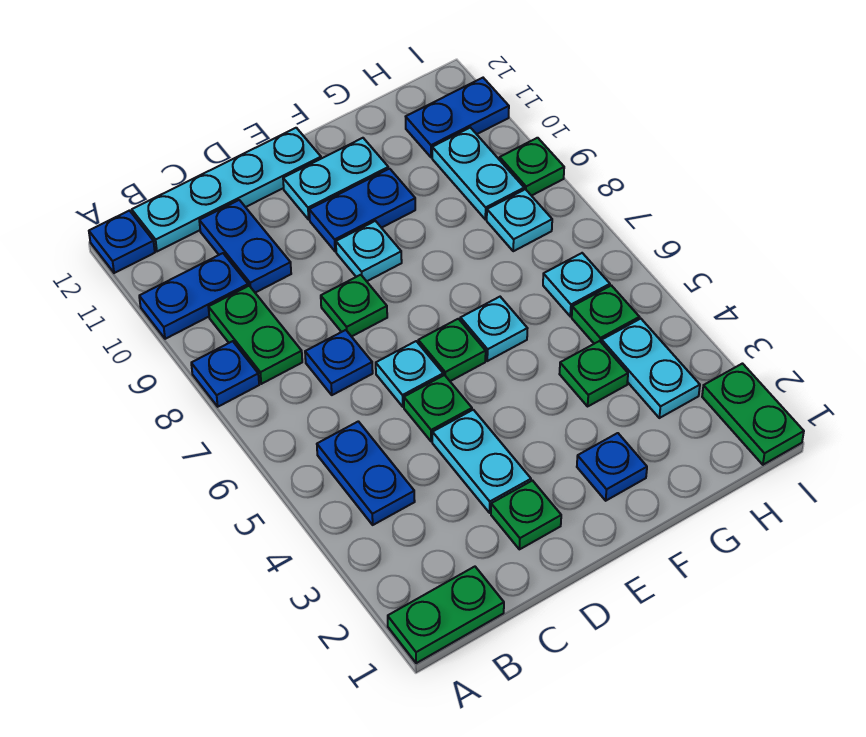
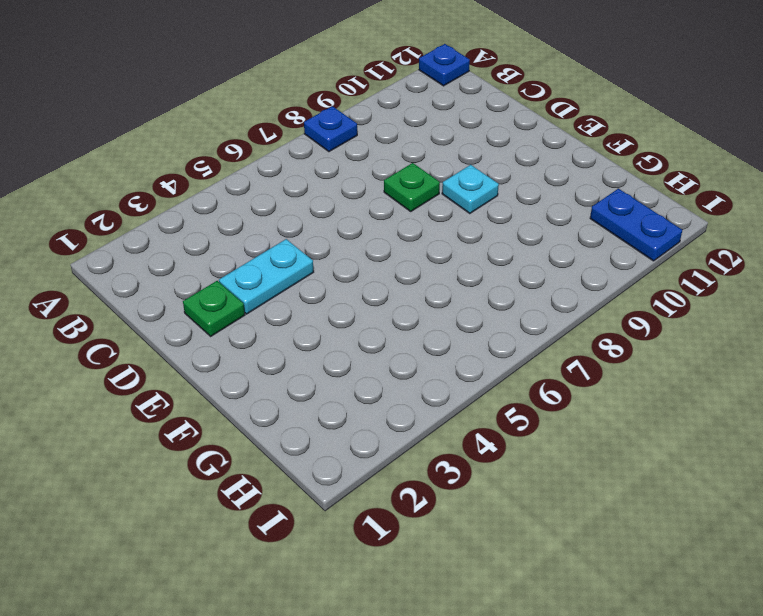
none -> green 1x2 plate [388,567,504,663]
none -> blue 1x2 plate [139,253,248,339]
none -> blue 1x2 plate [317,421,415,525]

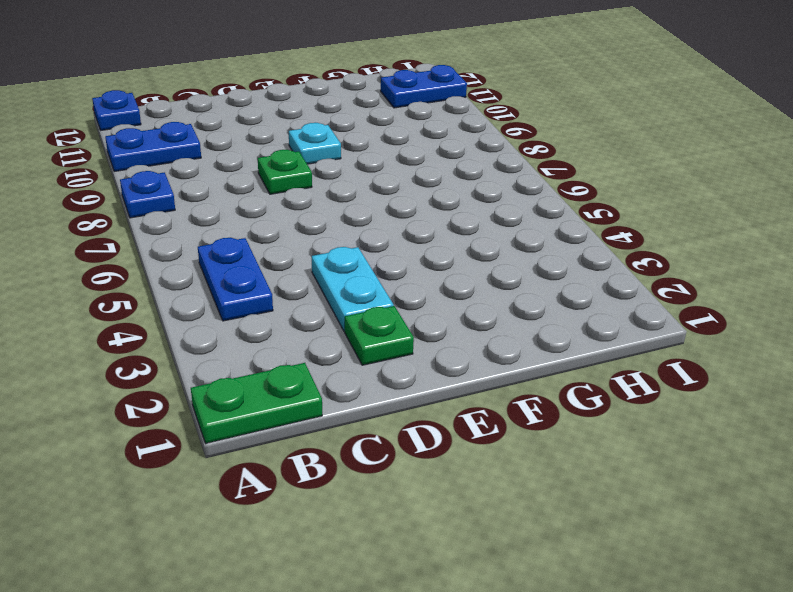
none -> green 1x2 plate [208,286,302,384]
none -> cyan 1x4 plate [132,128,321,251]
none -> blue 1x1 plate [305,330,373,395]

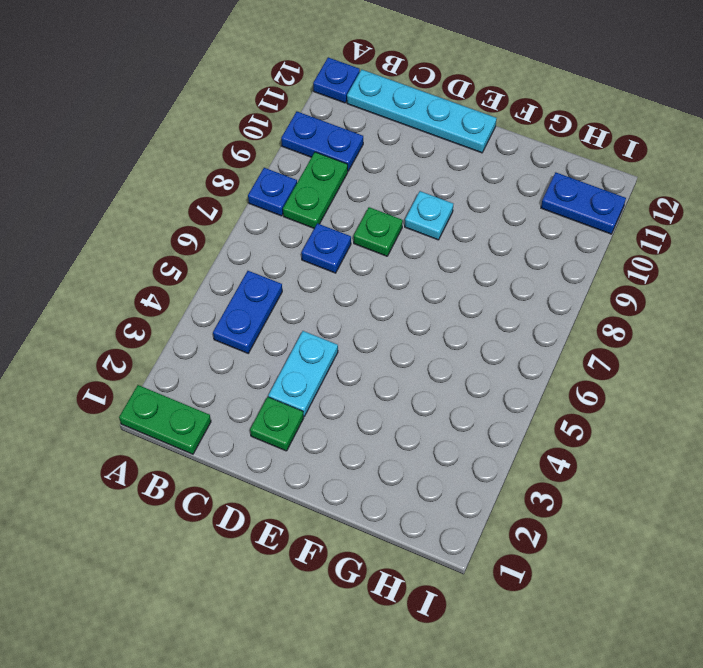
none -> blue 1x2 plate [199,200,291,293]
none -> green 1x1 plate [404,375,472,442]
none -> cyan 1x1 plate [376,341,443,407]

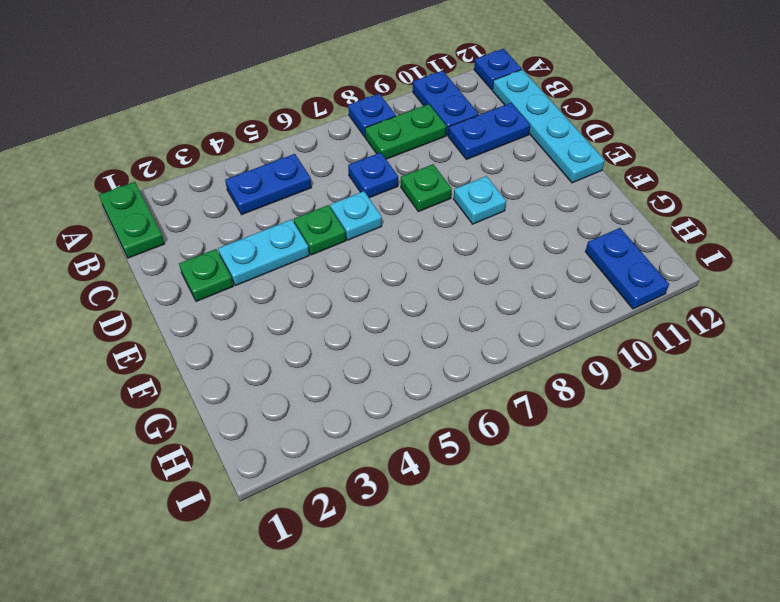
none -> green 1x1 plate [418,319,486,381]
none -> blue 1x2 plate [309,169,415,251]
none -> cyan 1x2 plate [283,138,388,219]

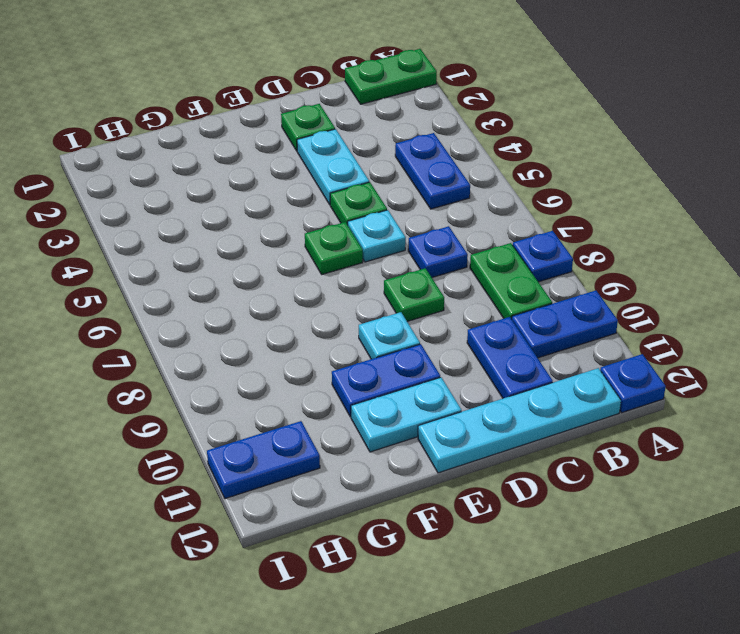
none -> blue 1x1 plate [577,433,647,501]
none -> cyan 1x1 plate [460,297,528,361]
none -> green 1x1 plate [560,341,628,406]

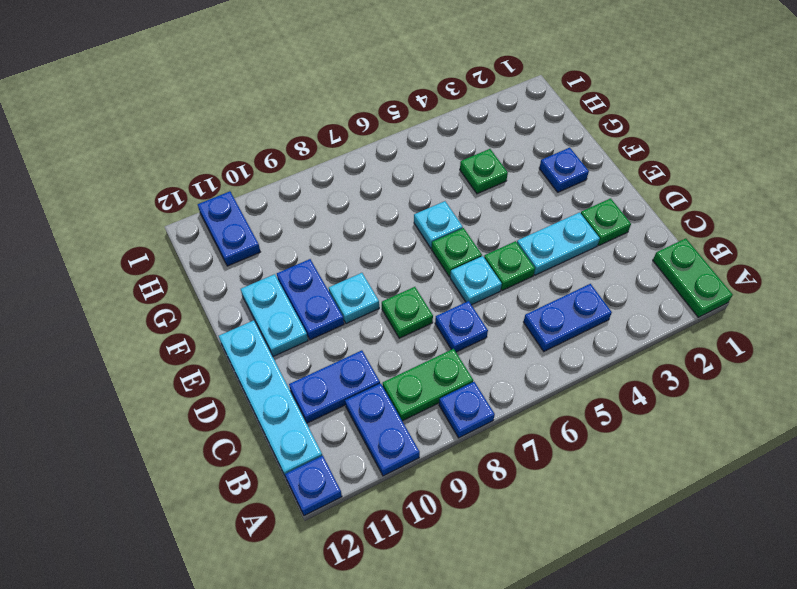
none -> cyan 1x2 plate [602,319,700,418]
none -> green 1x1 plate [572,285,639,344]
none -> cyan 1x1 plate [543,253,610,316]

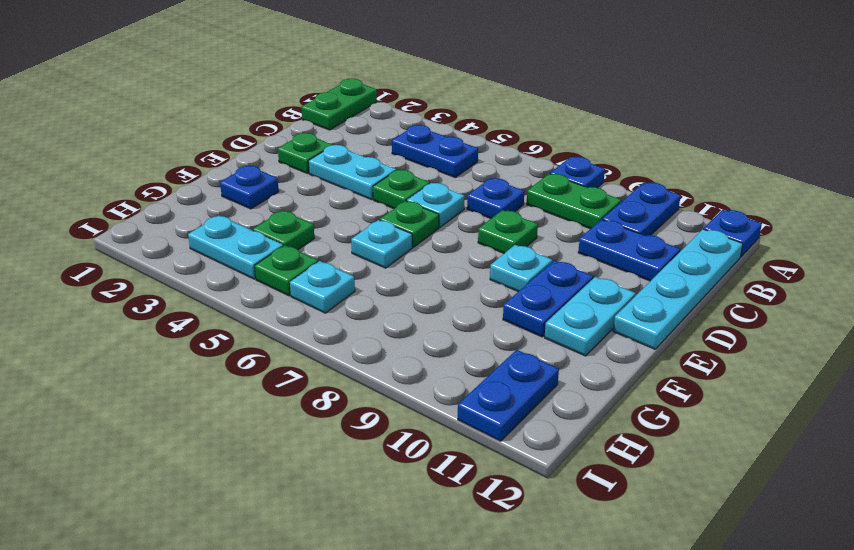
none -> cyan 1x1 plate [487,189,552,251]
none -> cyan 1x2 plate [432,128,524,220]
none -> green 1x2 plate [702,364,804,465]

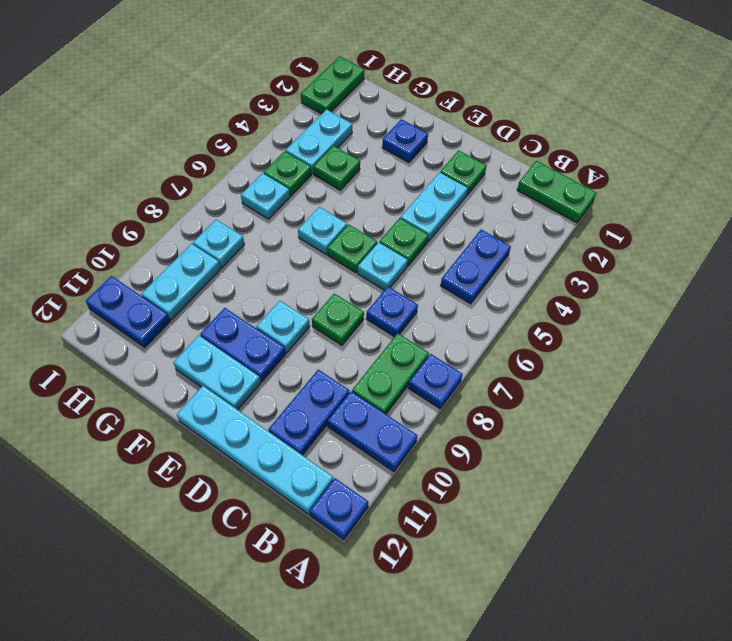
none -> green 1x1 plate [500,138,564,196]

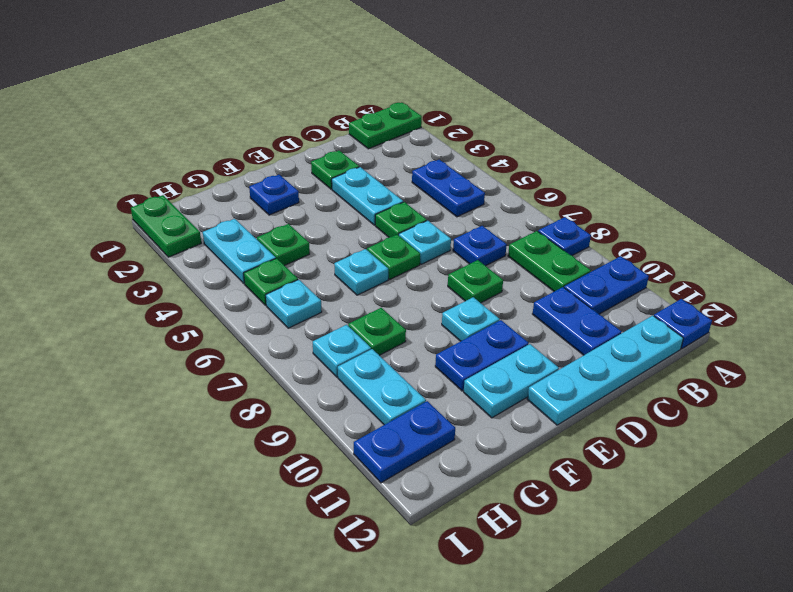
green 1x1 plate [348,308,406,355] -> green 1x1 plate moved to [500,138,564,196]

